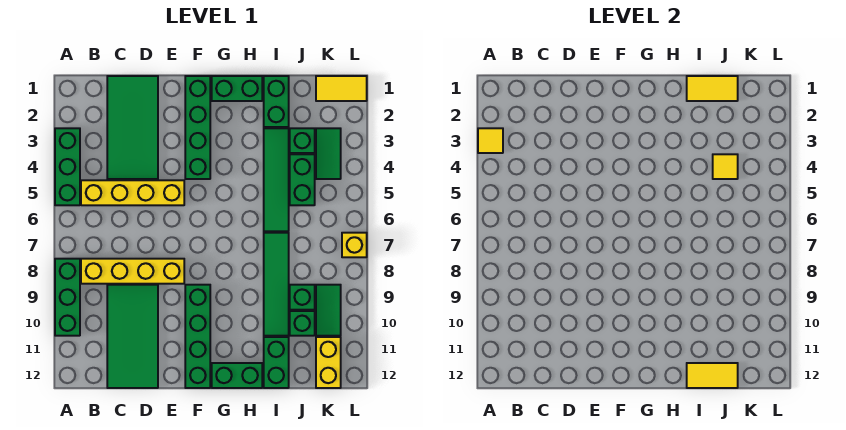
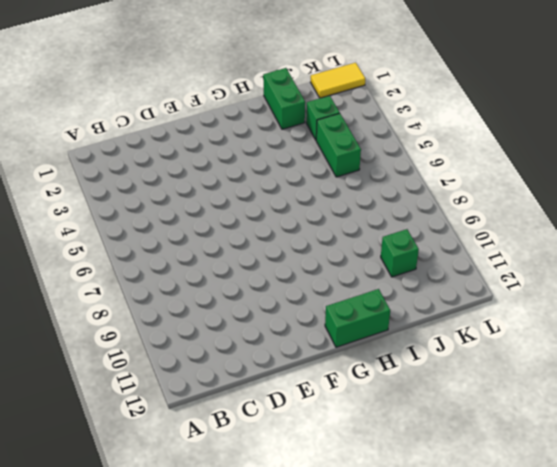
none -> green 1x3 brick [55,128,80,205]
none -> green 1x3 brick [55,259,80,336]
none -> yellow 1x4 brick [81,180,184,205]

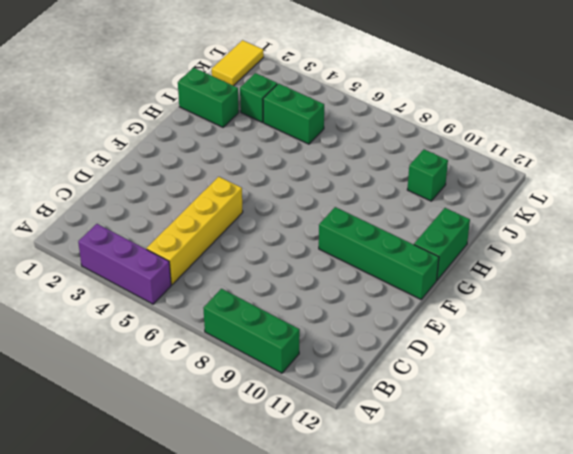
purple 1x3 brick [78,224,171,304] -> green 1x3 brick [55,128,80,205]
none -> yellow 1x4 brick [81,259,184,284]
none -> green 2x4 tile [107,76,158,179]
none -> green 2x4 tile [107,285,158,388]

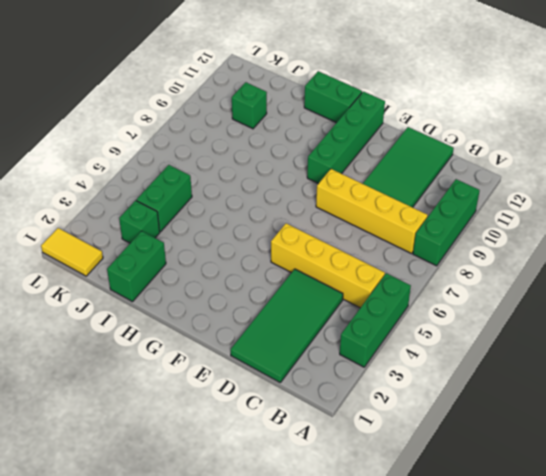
none -> green 1x4 brick [185,76,210,179]
none -> green 1x2 brick [212,76,262,101]
none -> green 1x4 tile [264,128,289,231]

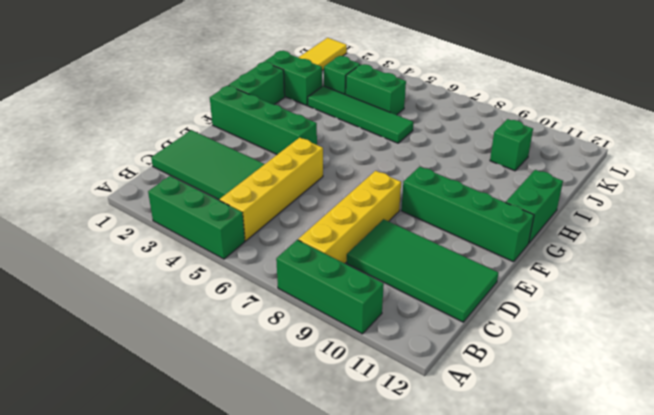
none -> green 1x4 tile [264,233,289,336]
none -> green 1x2 brick [264,337,289,388]
none -> green 1x1 brick [290,285,315,310]

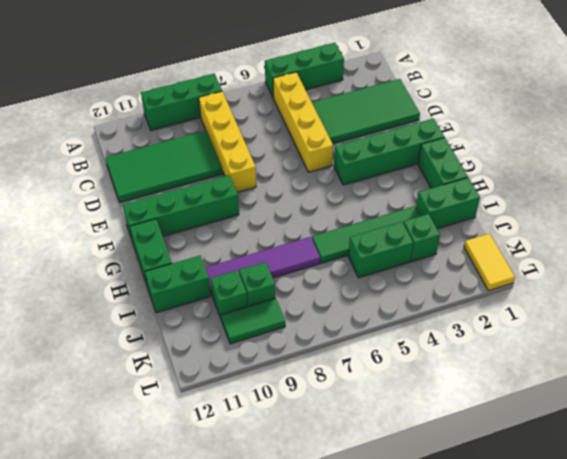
purple 1x4 tile [205,237,320,294] -> green 1x4 tile [264,233,289,336]
none -> green 1x2 tile [316,128,341,179]
none -> yellow 1x2 brick [316,337,341,388]
none -> yellow 1x1 brick [342,233,367,257]

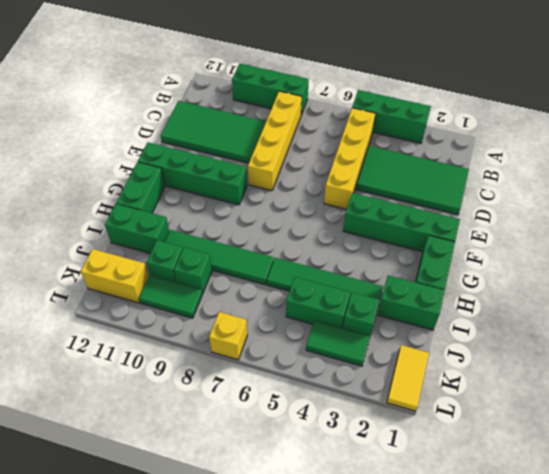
none -> yellow 1x1 tile [478,128,503,153]
none -> yellow 1x2 tile [687,76,738,101]
none -> yellow 1x2 tile [687,363,738,388]

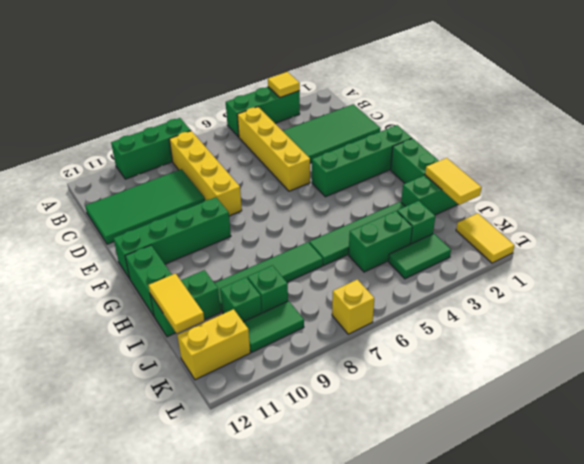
none -> yellow 1x1 tile [713,154,738,179]

